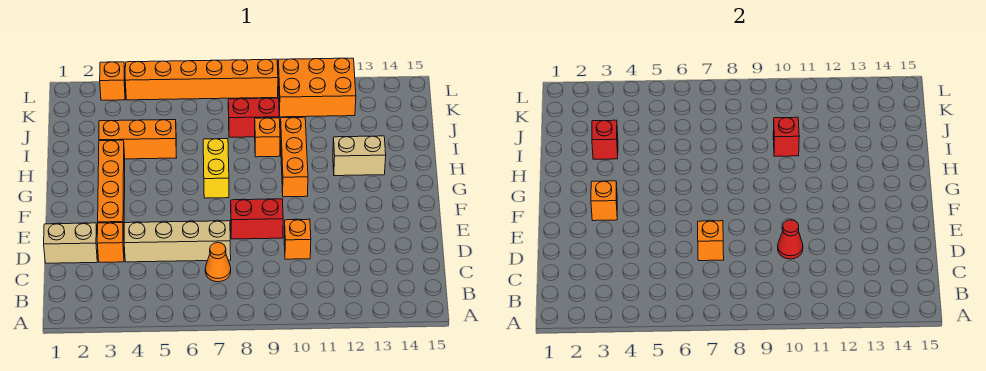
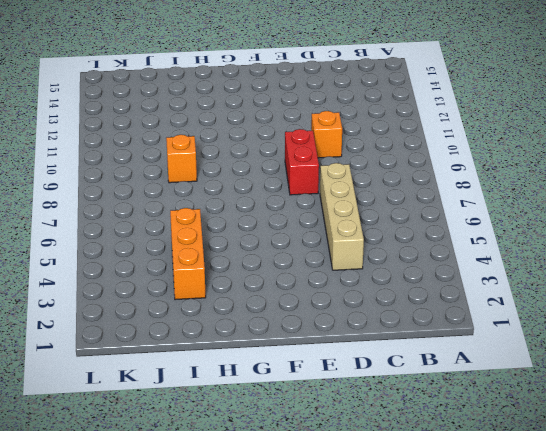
none -> orange 1x1 cone [205,242,231,282]
none -> tan 1x2 brick [44,223,98,263]
none -> orange 1x1 brick [97,223,124,262]

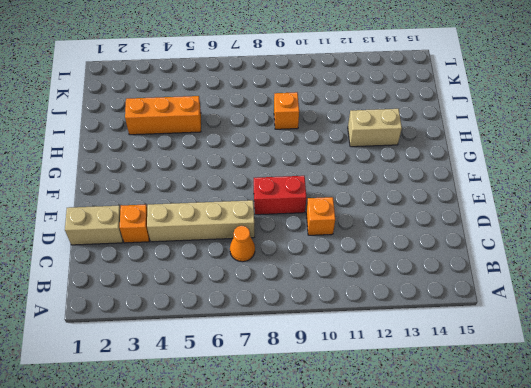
none -> orange 1x4 brick [98,140,125,229]
none -> yellow 1x2 brick [203,139,229,198]
none -> orange 1x3 brick [280,117,308,197]

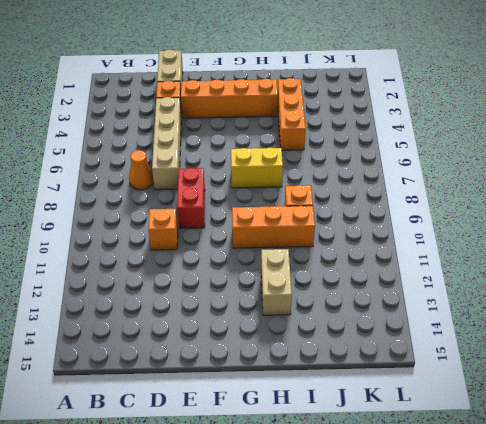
none -> red 1x2 brick [228,98,279,137]
none -> orange 2x3 brick [278,58,356,117]
none -> orange 1x1 brick [100,62,125,100]

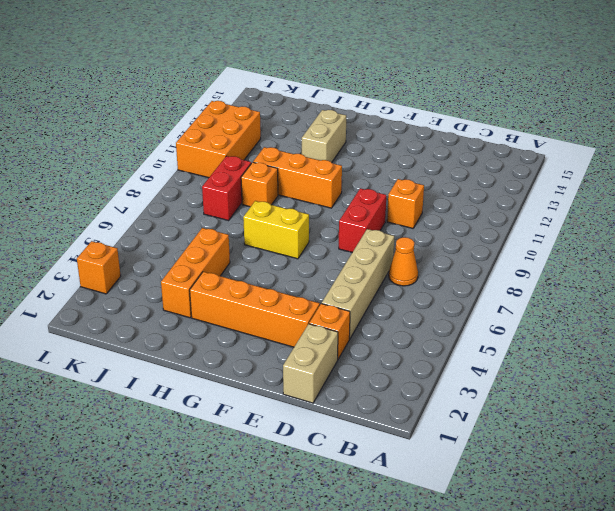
none -> orange 1x6 brick [125,59,278,100]
none -> orange 1x1 brick [698,221,724,261]
none -> red 1x1 cone [778,220,803,259]

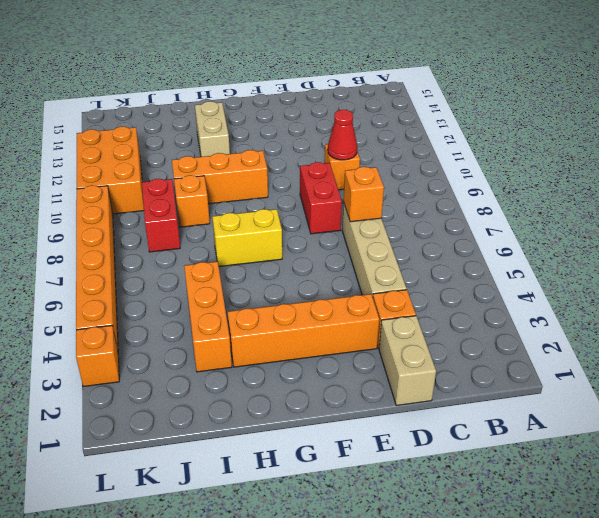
none -> orange 1x1 cone [205,242,231,282]
none -> orange 1x1 brick [591,181,617,221]
none -> red 1x1 brick [592,120,618,159]

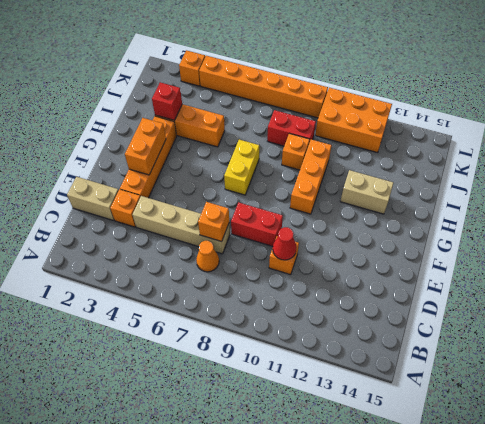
orange 1x2 brick [125,118,166,175] -> orange 1x1 brick [591,181,617,221]
none -> red 1x1 brick [773,117,799,156]

